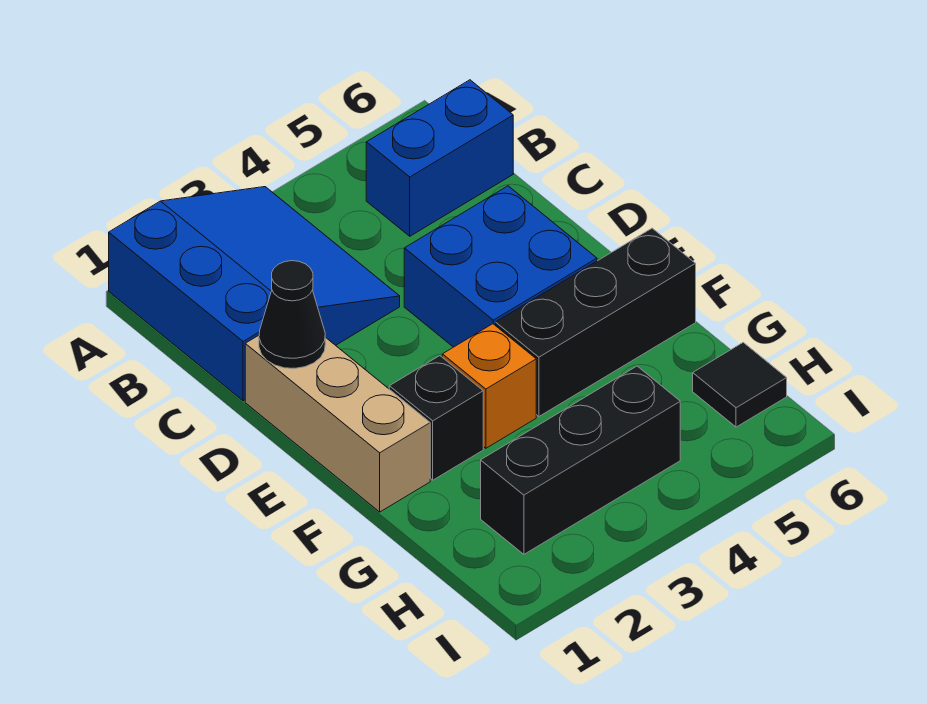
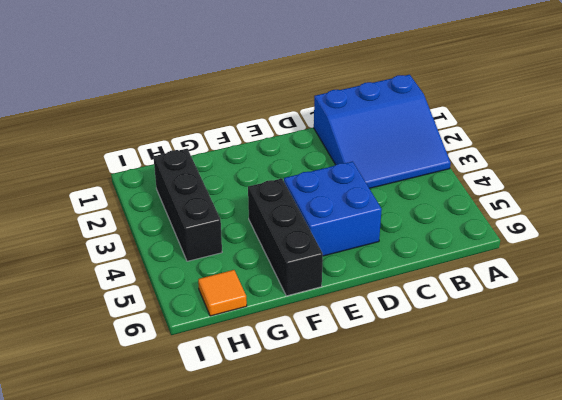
orange 1x1 tile [198,270,247,316] -> black 1x1 tile [693,342,787,427]
none -> blue 1x2 brick [366,80,513,236]
none -> tan 1x3 brick [245,335,430,512]

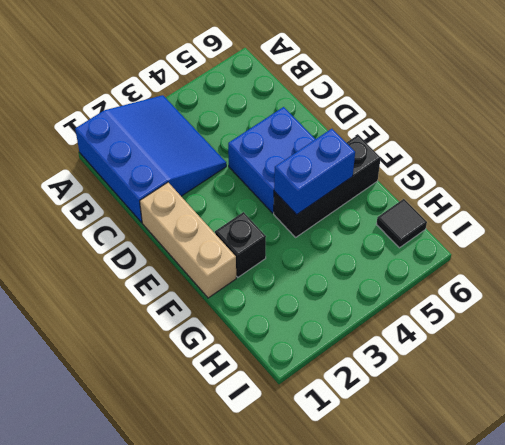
blue 1x2 brick [274,129,355,215] -> blue 1x2 brick moved to [366,80,513,236]
none -> orange 1x1 brick [442,324,536,448]
none -> black 1x3 brick [481,366,680,554]

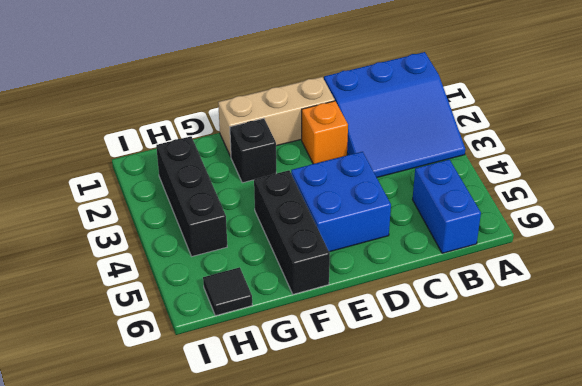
orange 1x1 brick [302,101,348,164] -> orange 1x1 brick moved to [442,324,536,448]
none -> black 1x1 cone [259,261,325,368]

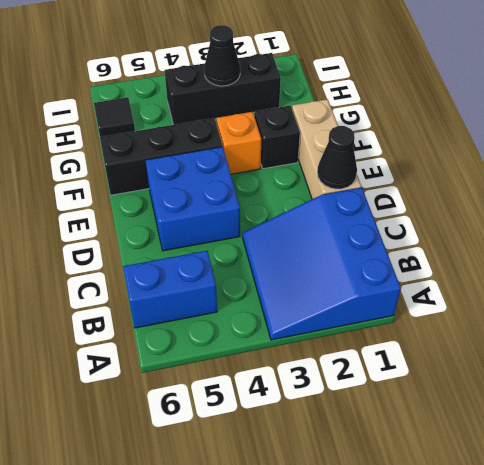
black 1x1 cone [204,25,240,86] -> none

